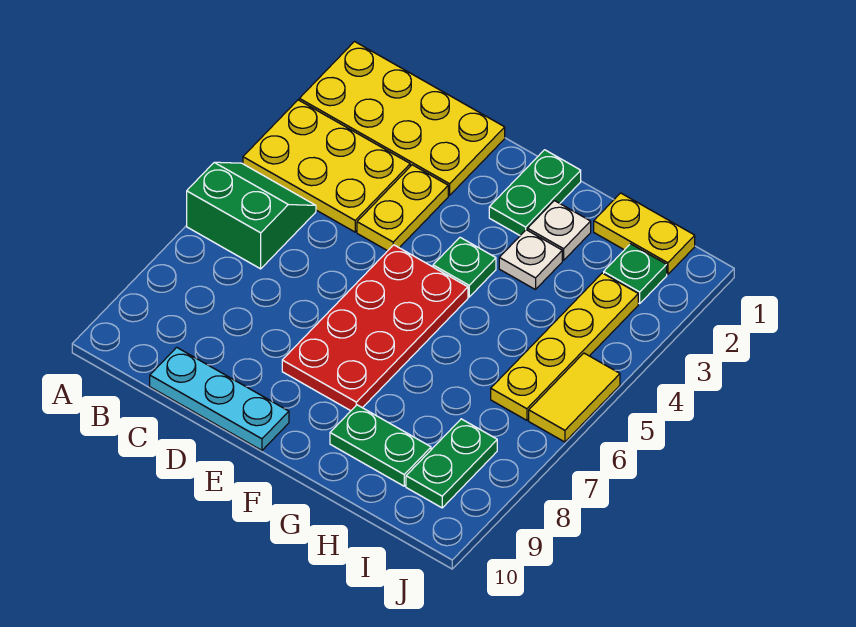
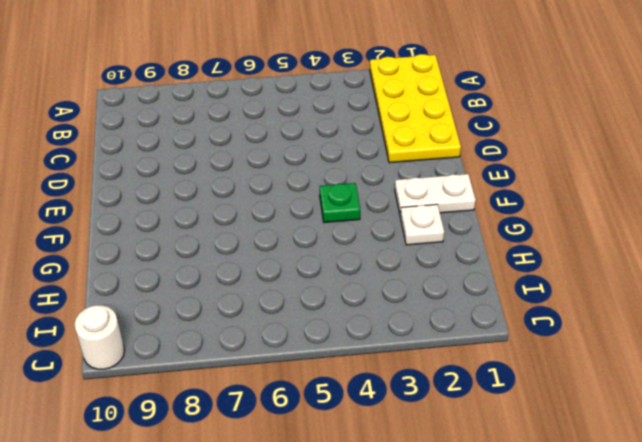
white 1x2 plate [395,174,476,216] -> green 1x2 plate [489,150,581,235]
white 1x1 round brick [75,305,124,369] -> none
none -> yellow 2x3 plate [243,100,410,232]
none -> green 2x2 slope [187,162,316,269]
none -> cyan 1x3 plate [150,347,289,450]

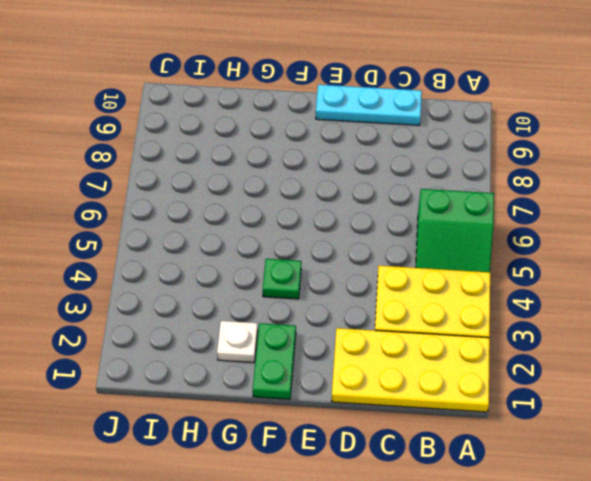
none -> yellow 1x2 plate [357,165,448,251]
none -> red 2x4 plate [282,245,468,411]
none -> white 1x1 plate [499,230,562,290]

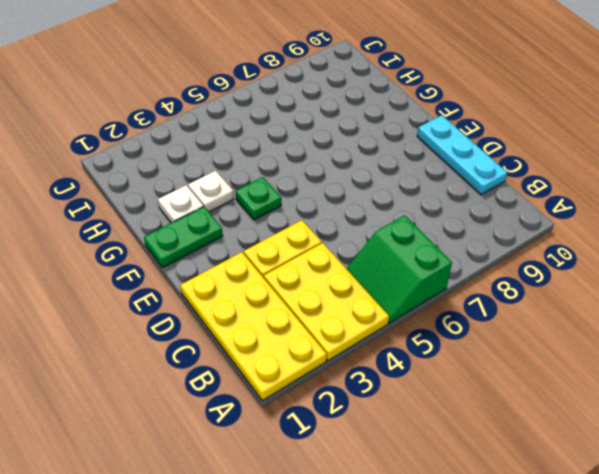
none -> red 2x4 plate [282,245,468,411]
none -> green 1x2 plate [330,405,431,486]
none -> yellow 1x2 plate [594,193,695,274]

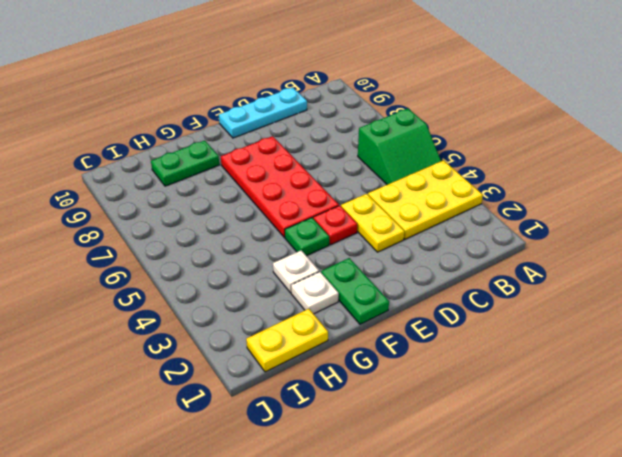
red 1x1 plate [313,205,357,245] -> none
none -> yellow 2x4 plate [299,42,505,195]
none -> green 1x1 plate [604,244,667,304]
none -> yellow 1x4 plate [491,273,638,420]

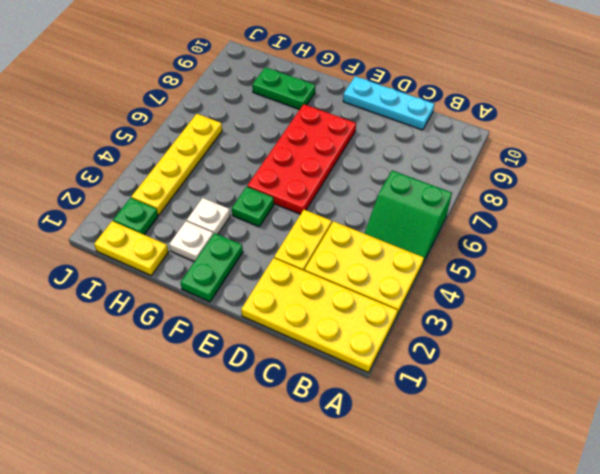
none -> green 1x2 plate [406,419,497,508]
none -> yellow 1x2 tile [529,353,620,442]

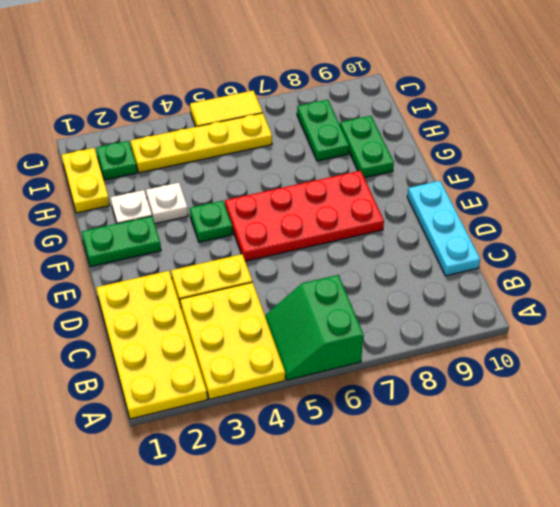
green 1x2 plate [297,100,349,161] -> green 1x2 plate turned to [406,419,497,508]

